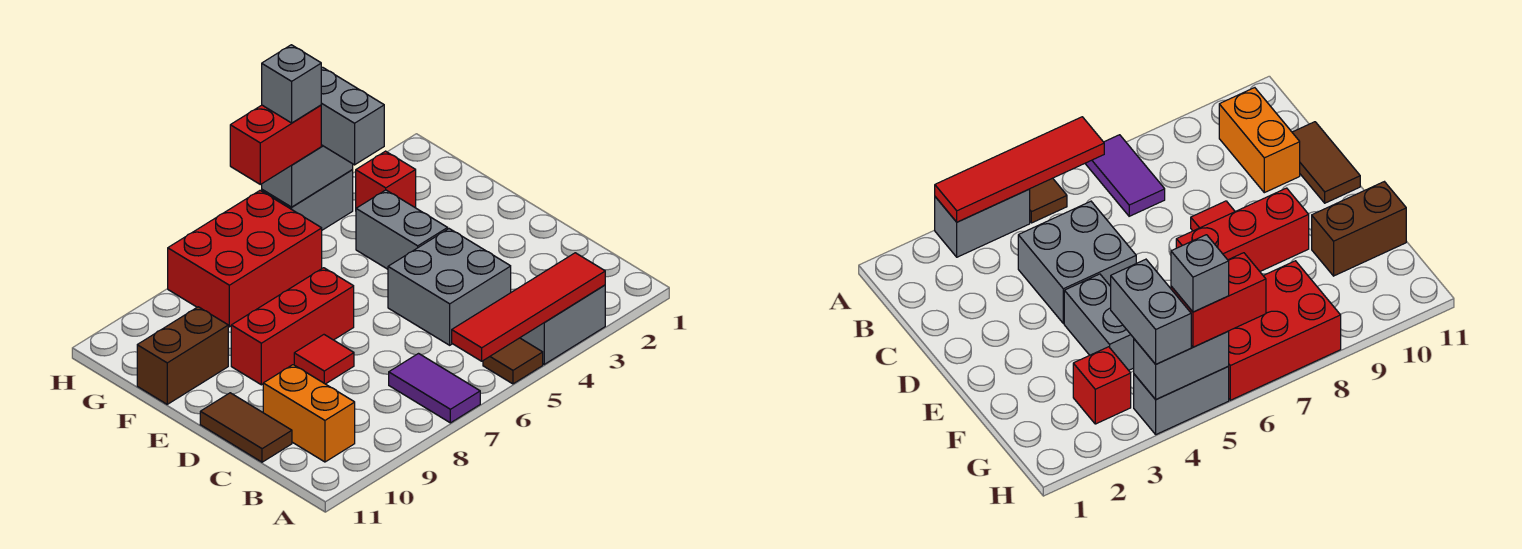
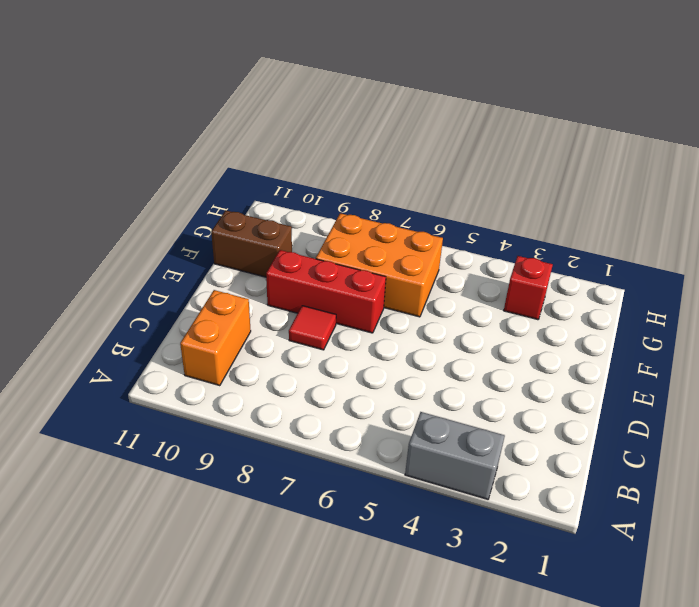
orange 2x3 brick [316,213,443,317] -> red 2x3 brick [168,191,322,327]
none -> brown 1x1 tile [483,338,543,384]
none -> purple 1x2 tile [389,354,480,423]
none -> grey 2x2 brick [388,229,511,345]

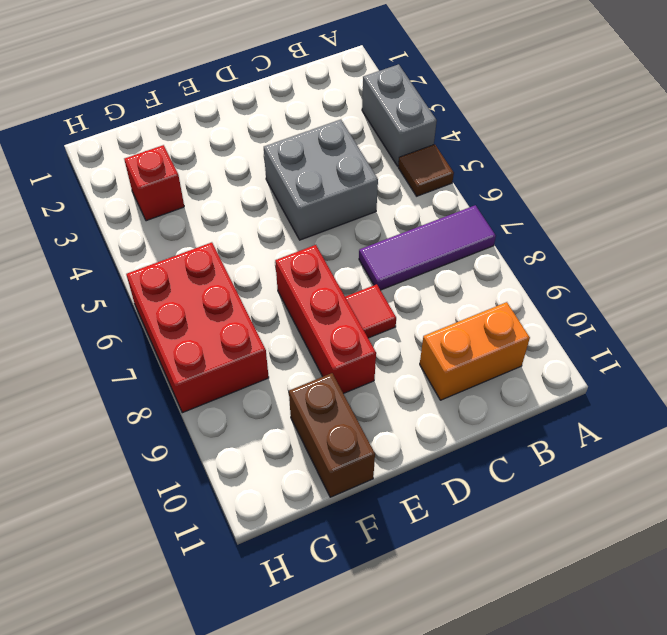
purple 1x3 tile [359,205,496,290] -> purple 1x2 tile [389,354,480,423]
none -> brown 1x2 tile [200,393,292,462]
none -> grey 1x2 brick [356,190,448,269]
none -> grey 1x2 brick [262,170,353,230]

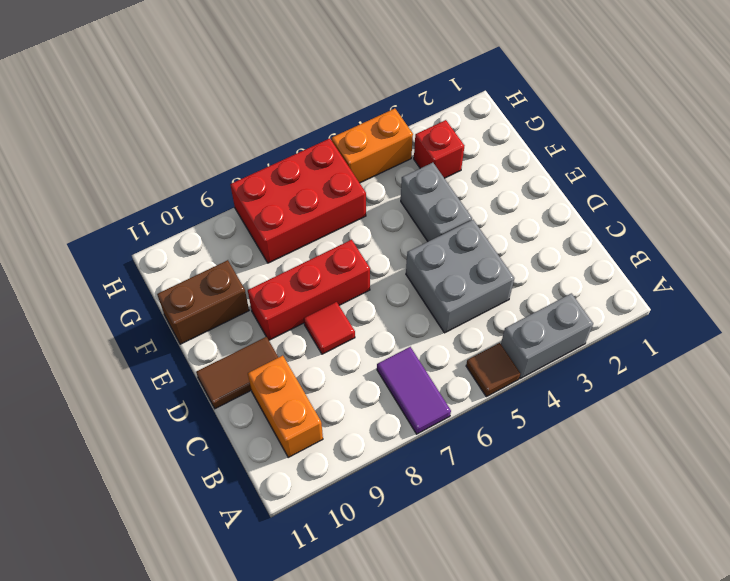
brown 1x2 tile [196,337,278,409] -> brown 1x2 tile turned to [200,393,292,462]
orange 1x2 brick [332,109,413,183] -> grey 1x2 brick [262,170,353,230]
none -> red 1x4 tile [452,253,605,361]
none -> grey 1x2 brick [262,145,353,207]
none -> grey 1x2 brick [321,67,384,165]

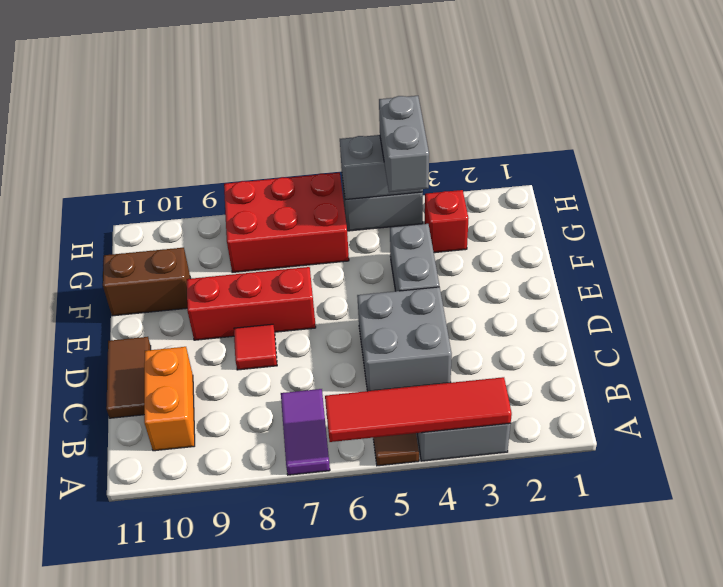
none -> red 1x2 brick [230,105,321,184]
none -> grey 1x1 brick [262,45,321,123]

